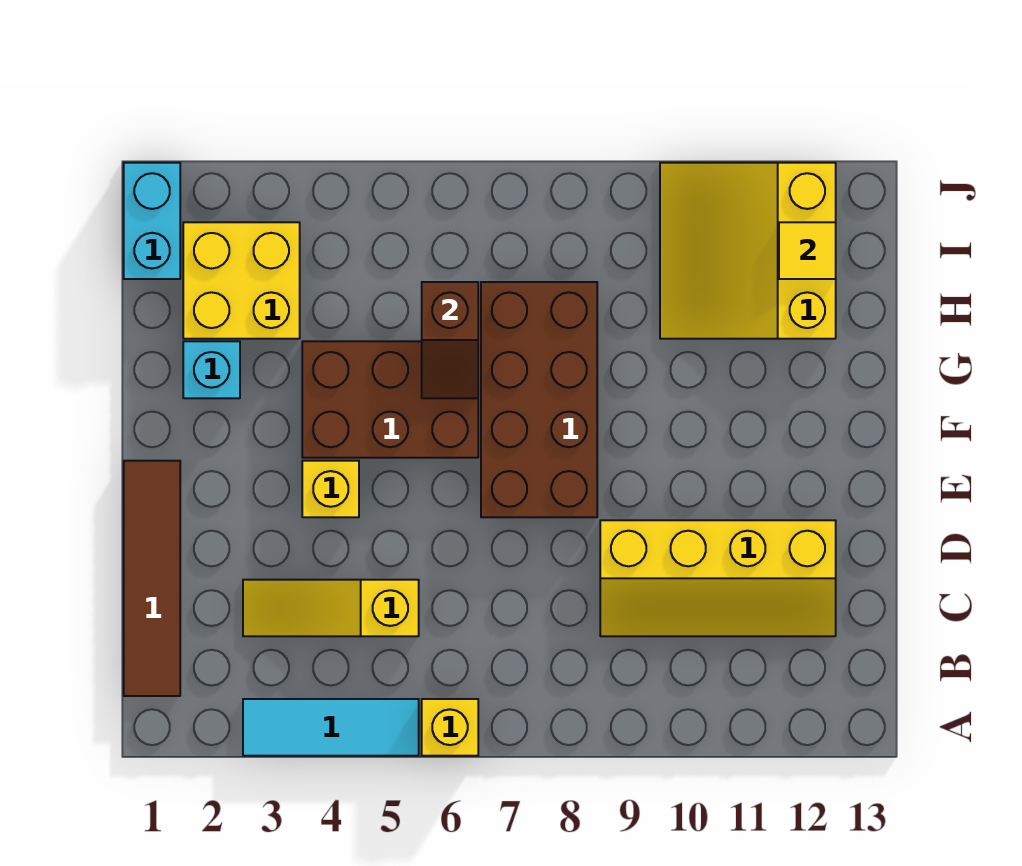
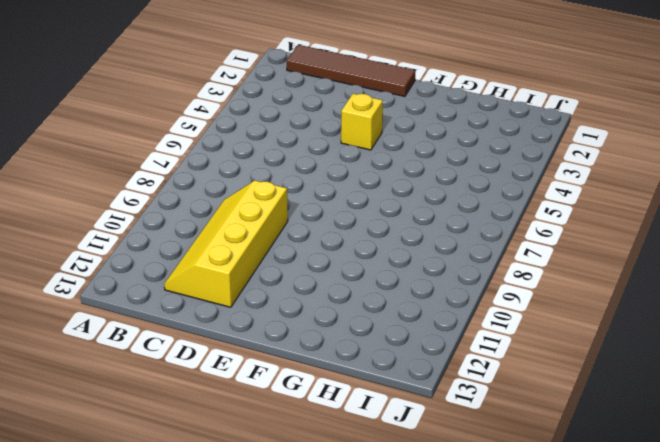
none -> cyan 1x3 tile [243,699,419,756]
none -> yellow 1x1 brick [422,699,478,756]
none -> yellow 1x3 slope [243,580,419,636]

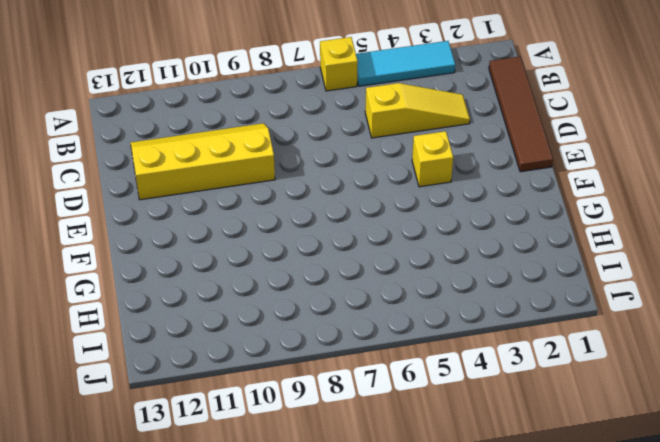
none -> brown 2x4 brick [481,282,597,517]
none -> brown 2x3 brick [302,341,478,458]
none -> cyan 1x1 brick [183,341,240,398]

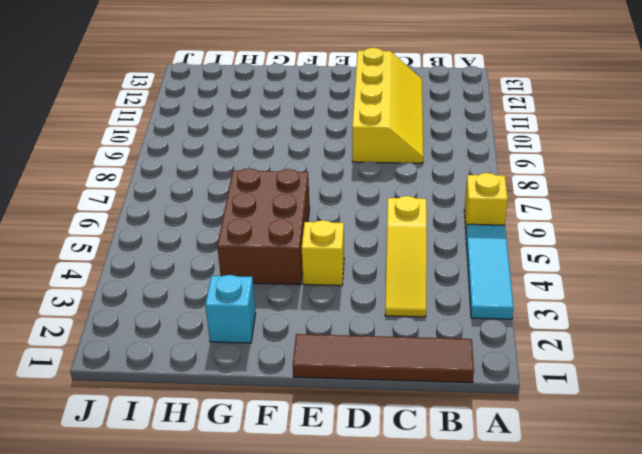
none -> brown 2x4 brick [481,282,597,517]
none -> yellow 2x2 brick [183,222,300,339]
none -> yellow 3x3 slope [660,163,836,339]

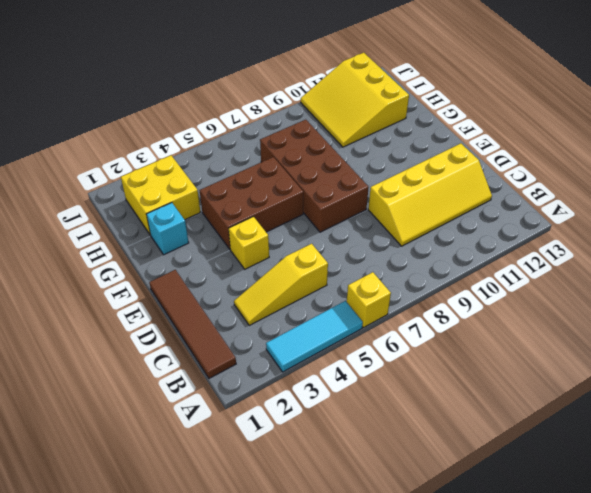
none -> cyan 1x2 brick [124,163,180,279]
none -> brown 1x2 slope [422,282,478,398]
none -> yellow 1x1 tile [779,222,836,279]

